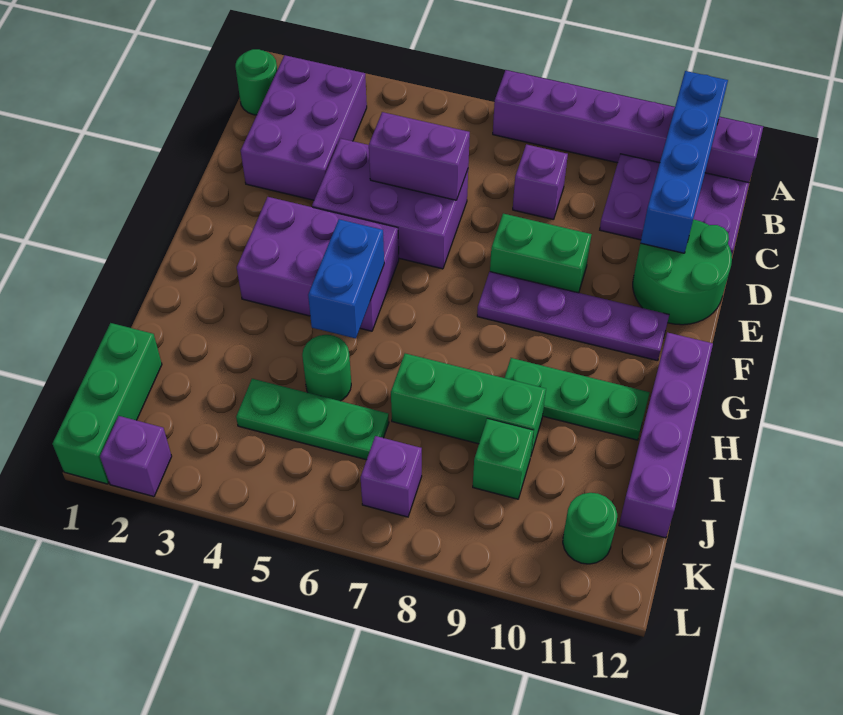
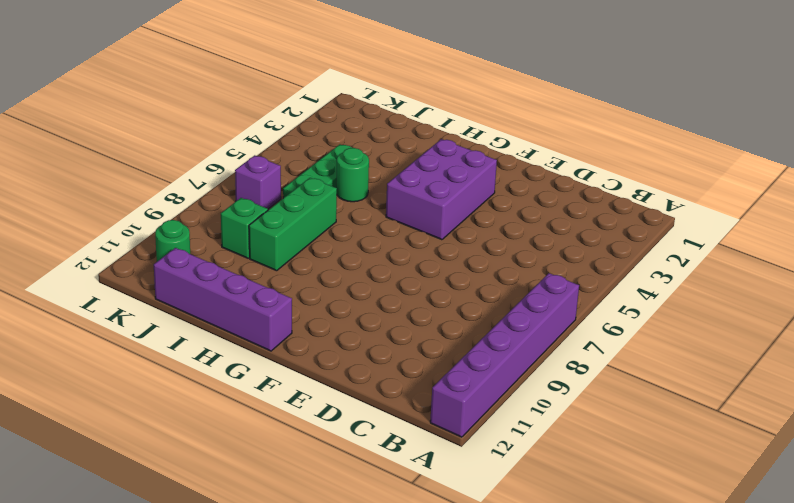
none -> green 1x1 round brick [235,49,277,115]
none -> purple 2x3 brick [241,55,367,200]
none -> purple 2x3 plate [600,154,749,254]

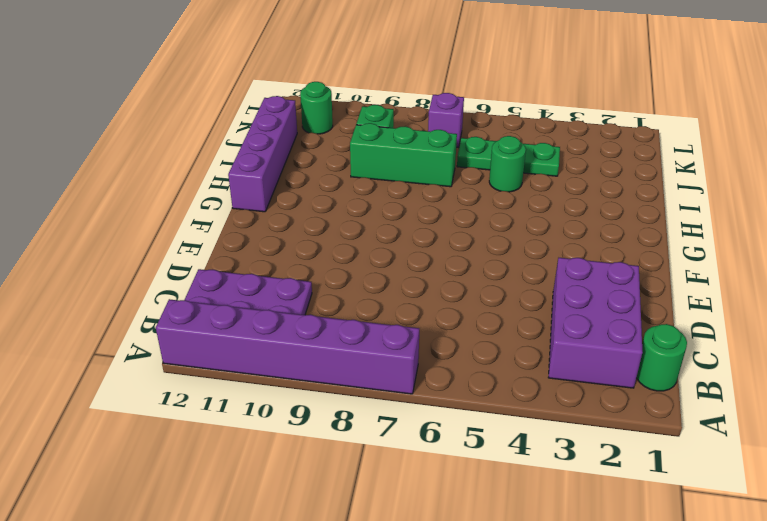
none -> purple 1x1 brick [513,144,568,220]
none -> purple 2x3 brick [312,138,468,269]
none -> green 2x2 round brick [633,219,732,325]

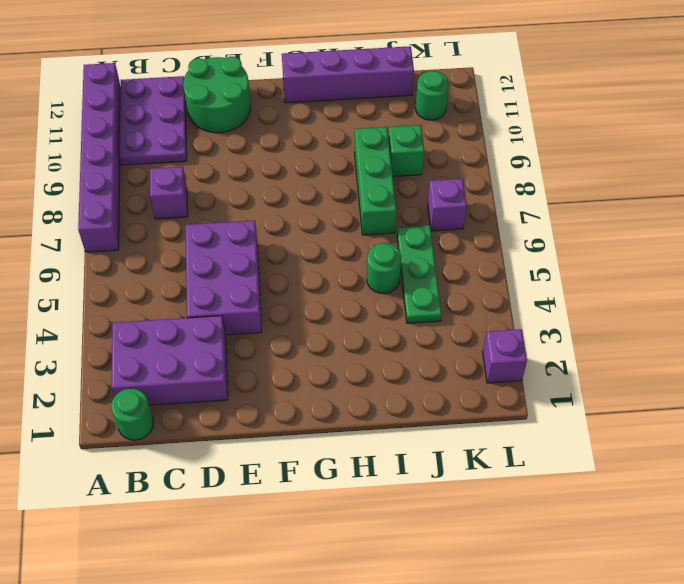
none -> green 1x2 brick [490,214,591,293]
none -> purple 2x3 brick [237,197,399,331]
none -> purple 1x4 plate [477,272,669,361]

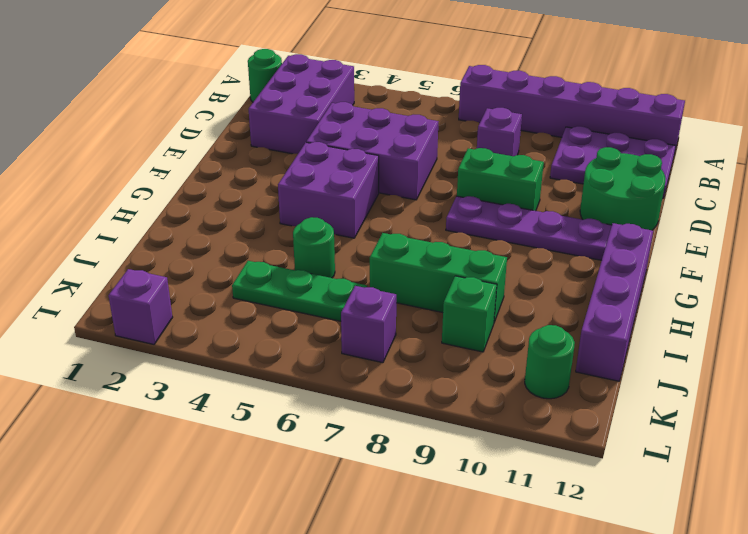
purple 2x2 brick [278,142,379,238] -> purple 2x3 brick [237,197,399,331]
none -> green 1x3 plate [505,358,650,440]
none -> green 1x3 brick [53,323,162,484]
none -> blue 1x4 brick [641,71,728,253]

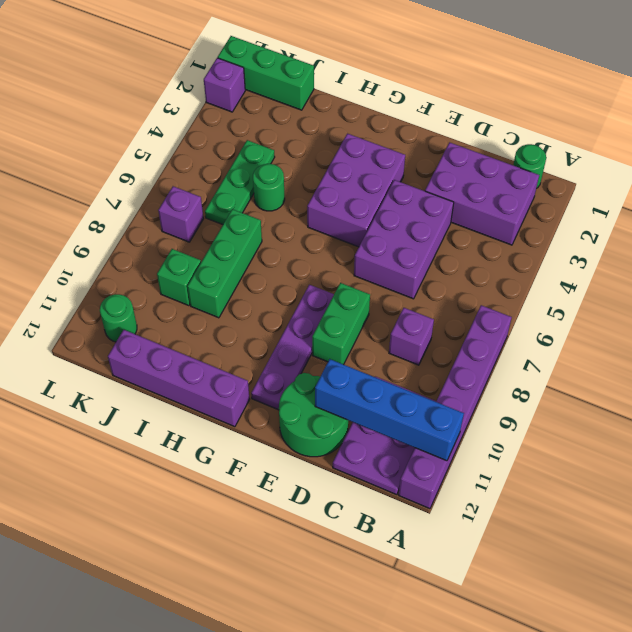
none -> green 1x3 plate [505,358,650,440]
none -> purple 1x2 brick [369,112,470,200]
none -> blue 1x2 brick [308,219,384,339]

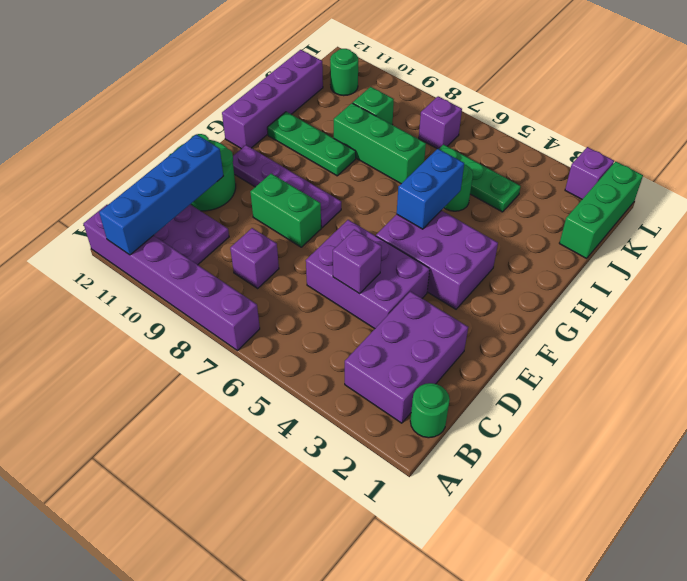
purple 1x1 brick [333,229,382,294] -> purple 1x2 brick [369,112,470,200]

